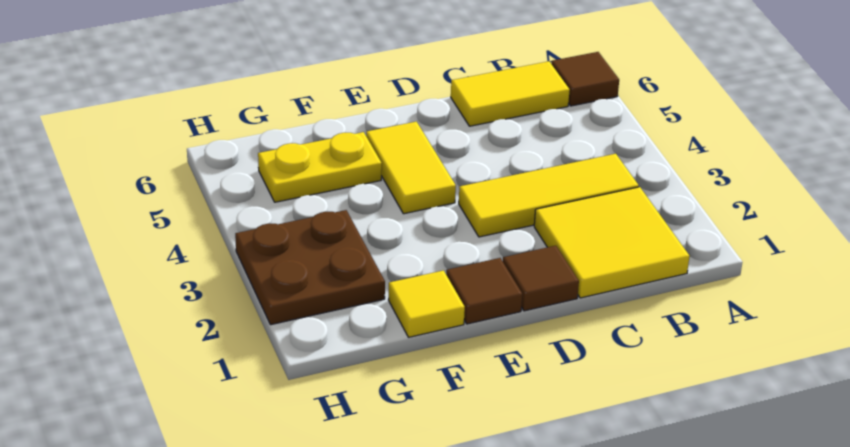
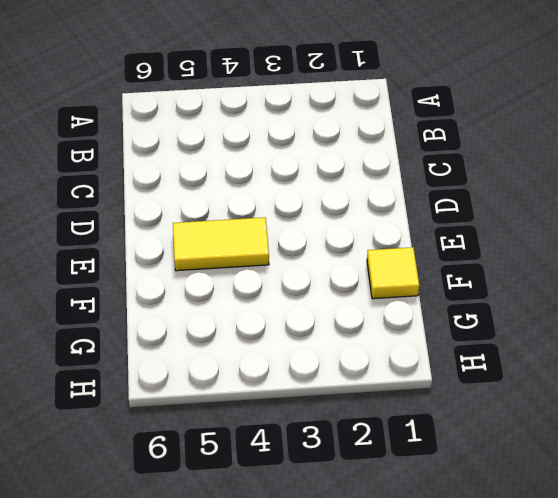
none -> brown 1x1 tile [551,52,619,106]
none -> yellow 2x2 tile [534,187,690,298]

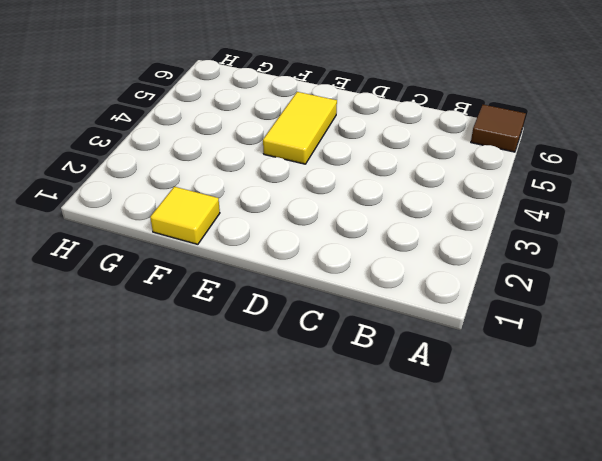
none -> yellow 2x2 tile [534,187,690,298]
none -> yellow 1x3 tile [459,154,639,237]

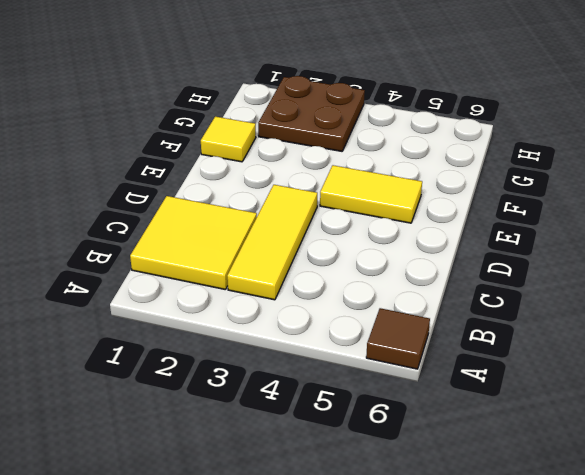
none -> yellow 1x2 tile [451,61,570,126]
none -> brown 1x1 tile [503,246,579,311]

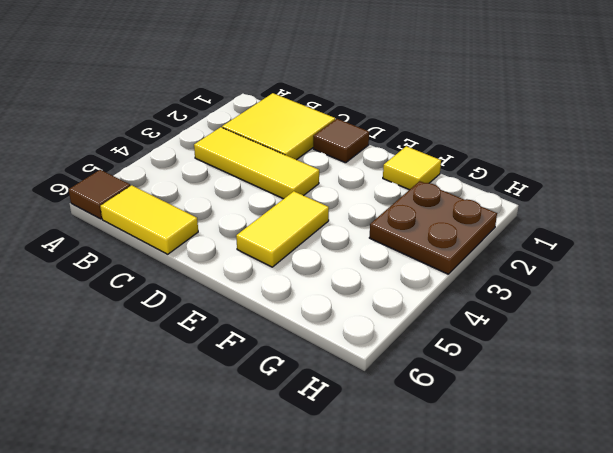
none -> brown 1x1 tile [446,258,522,324]
none -> yellow 1x2 plate [258,132,382,202]

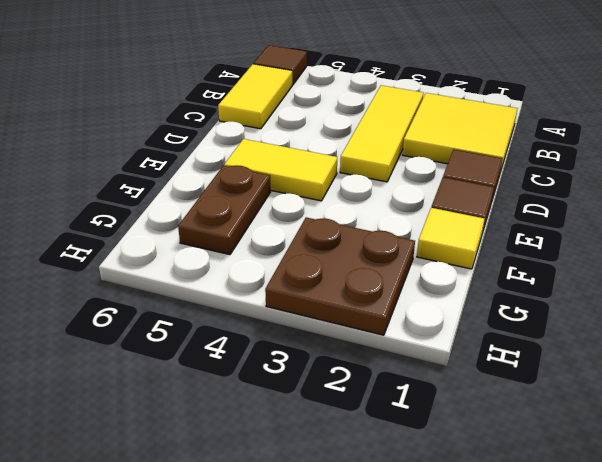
brown 1x2 plate [178,165,271,255] -> yellow 1x2 plate [258,132,382,202]

